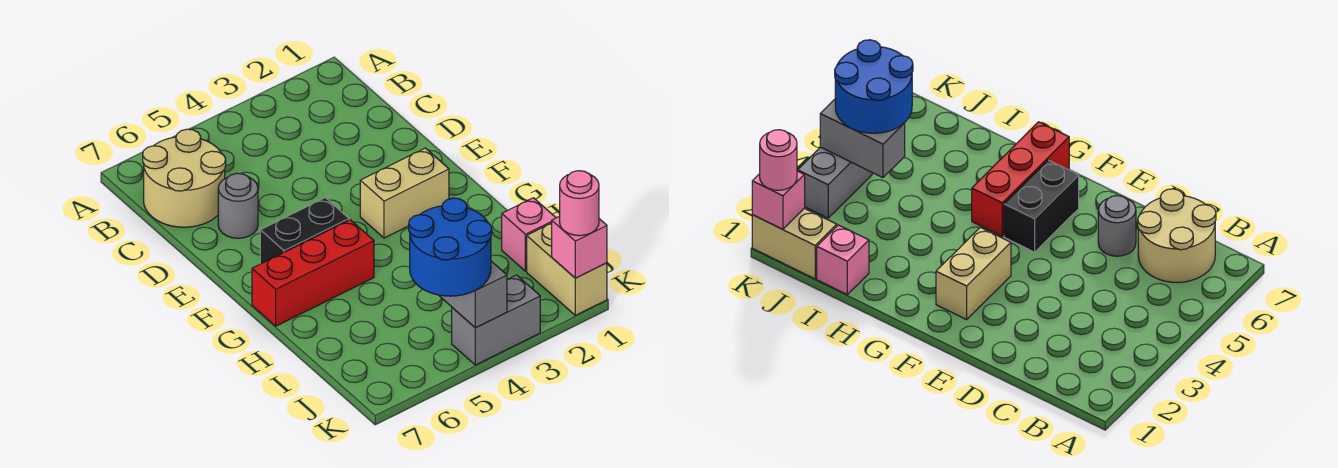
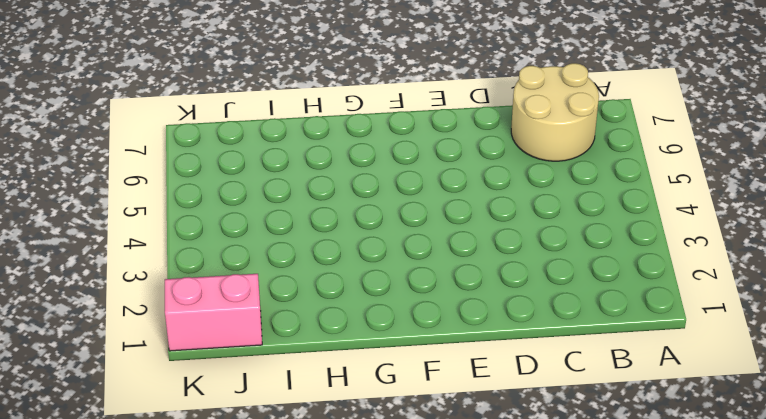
pink 1x2 brick [165,274,262,351] -> tan 1x2 brick [527,224,607,315]
none -> grey 1x1 round brick [218,173,258,238]
none -> tan 1x2 brick [360,148,449,238]
none -> black 1x2 brick [260,198,349,264]

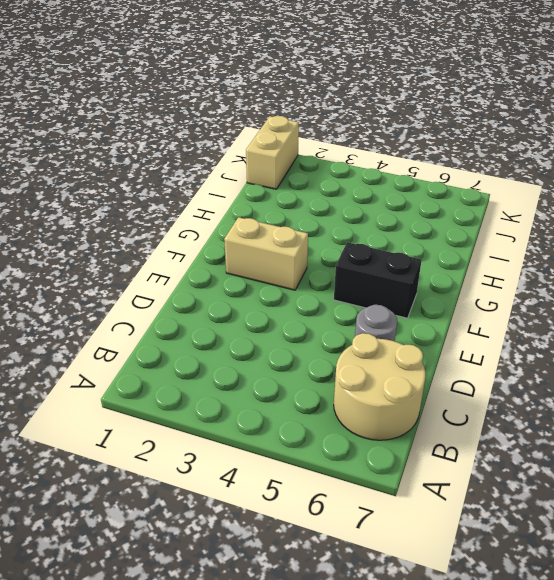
none -> red 1x3 brick [252,220,374,326]
none -> pink 1x1 brick [502,198,556,271]
none -> grey 1x2 brick [452,275,540,365]

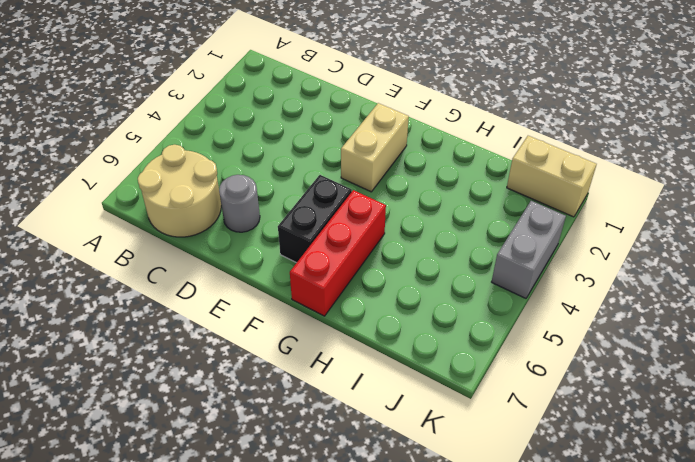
none -> pink 1x1 brick [502,198,556,271]
none -> grey 1x2 brick [439,261,507,328]
none -> pink 1x1 brick [551,216,607,278]

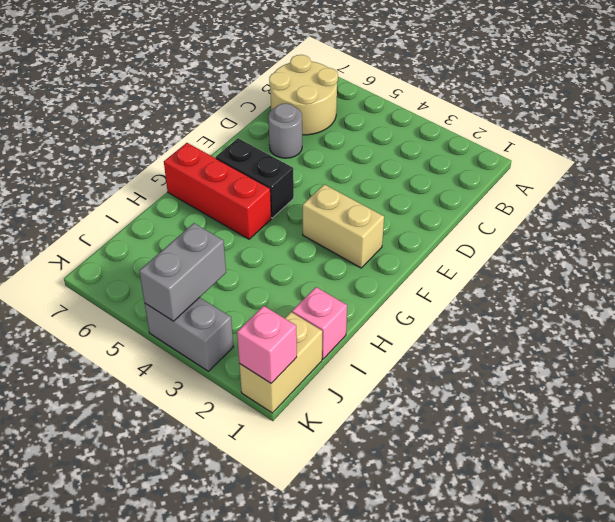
none -> blue 2x2 round brick [409,198,492,296]
none -> pink 1x1 round brick [560,171,599,236]

